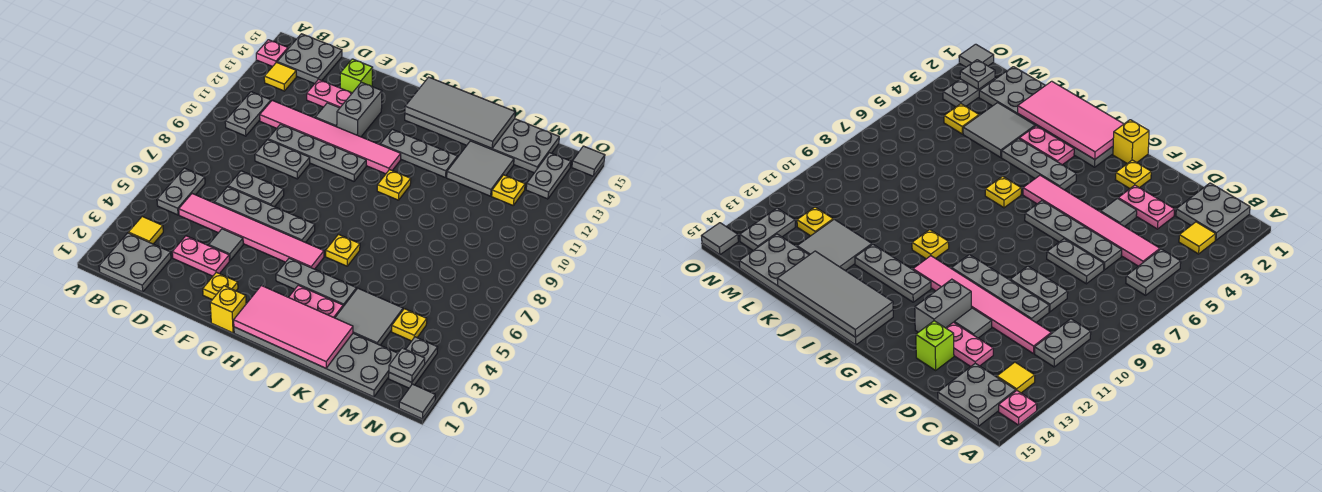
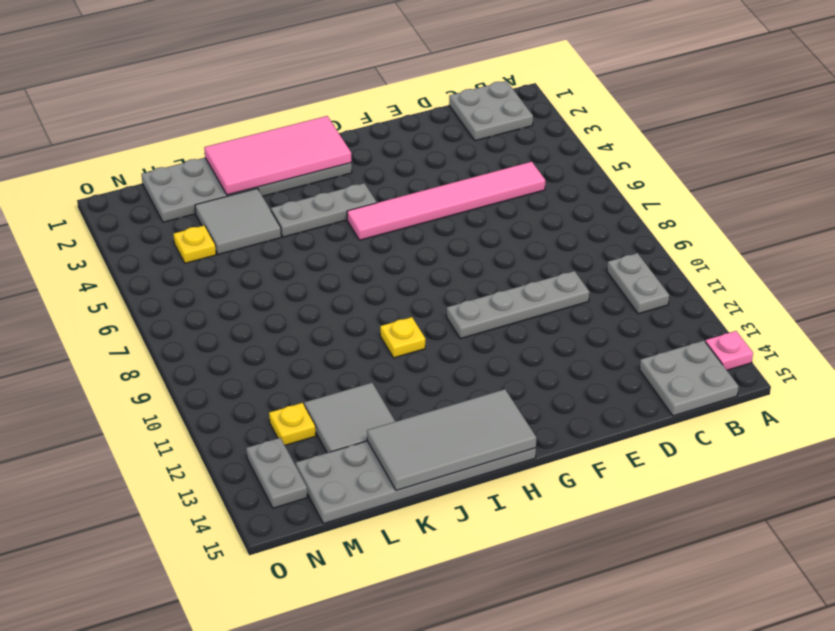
none -> yellow 1x1 tile [128,217,163,244]
none -> grey 1x2 plate [157,168,205,215]
none -> yellow 1x1 tile [264,62,296,91]
none -> pink 1x6 tile [260,100,401,174]

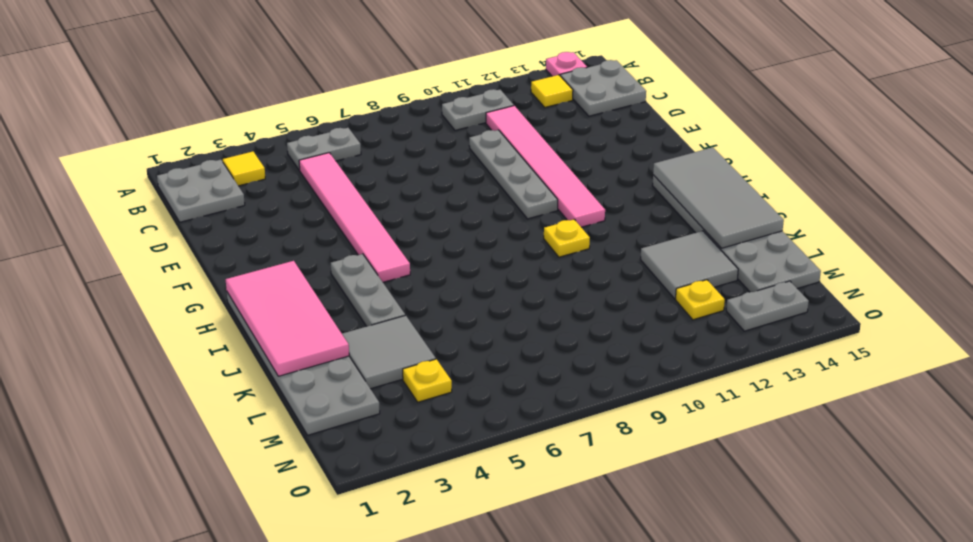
none -> pink 1x2 plate [172,236,229,276]
none -> grey 1x4 plate [214,187,315,243]
none -> grey 1x2 plate [228,171,284,207]
none -> grey 1x2 plate [255,140,310,179]

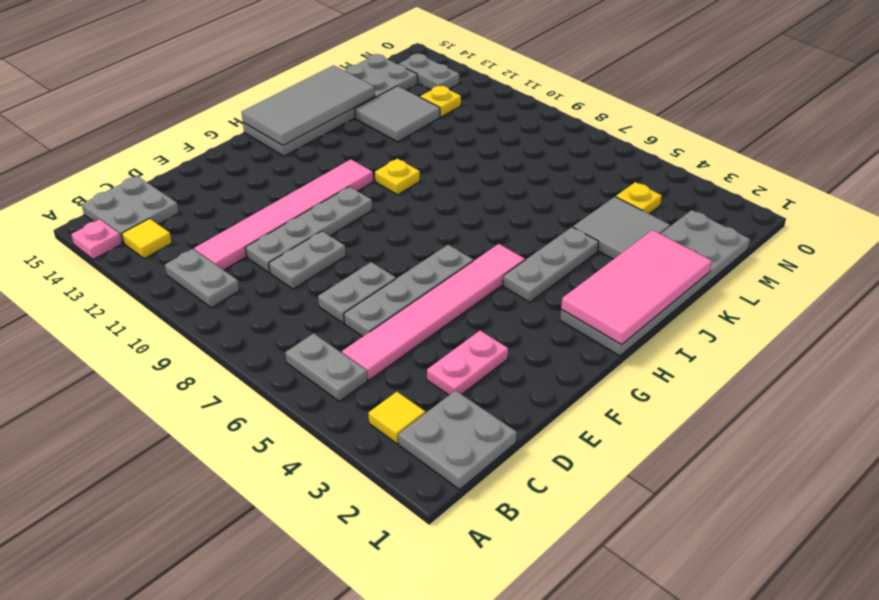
none -> pink 1x2 plate [307,79,352,108]
none -> grey 1x1 tile [209,229,243,260]
none -> grey 1x1 tile [315,103,340,127]
none -> lime 1x1 brick [340,59,373,93]

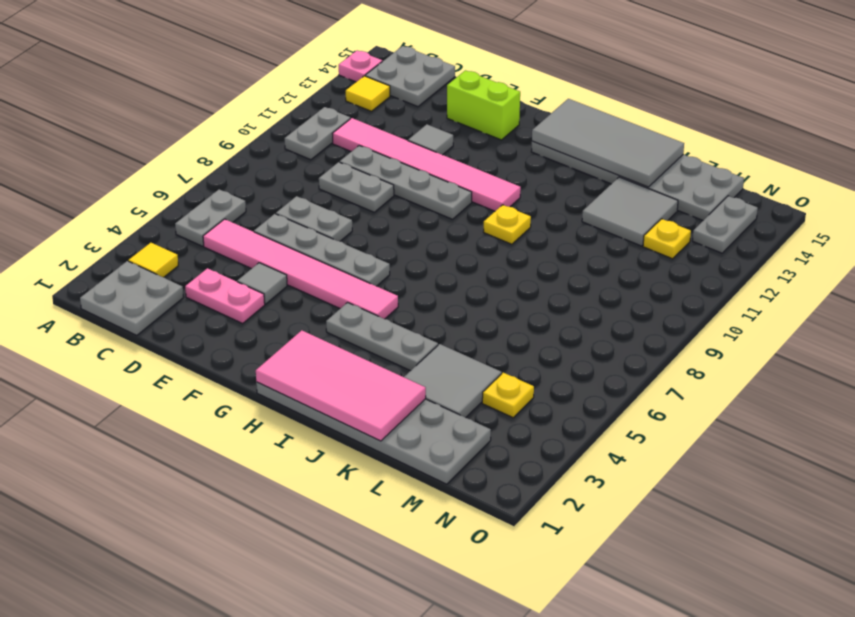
lime 1x2 brick [447,70,520,140] -> lime 1x1 brick [340,59,373,93]
none -> pink 1x2 plate [307,79,352,108]
none -> yellow 1x1 plate [203,272,238,300]
none -> grey 1x2 brick [337,82,382,137]
none -> yellow 1x1 brick [210,286,246,333]

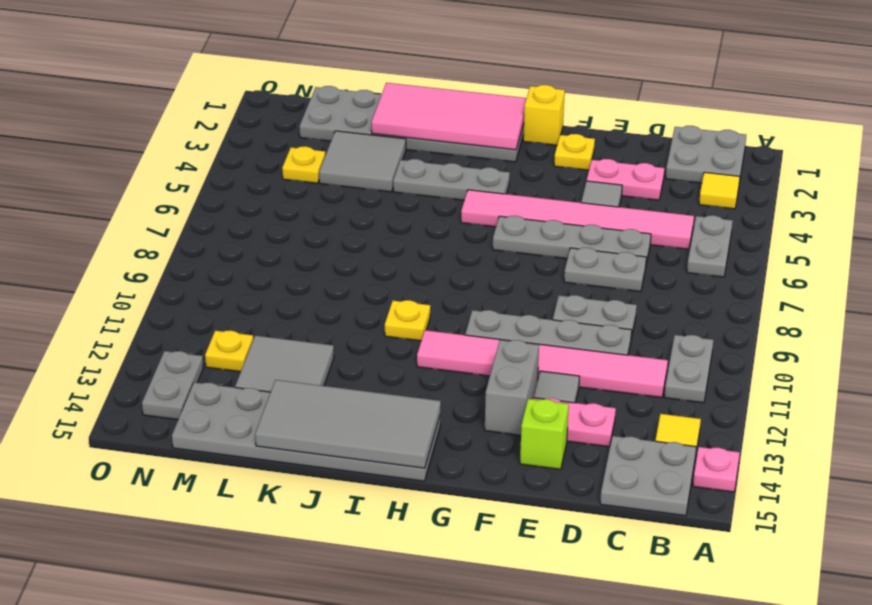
none -> grey 1x3 plate [380,129,457,178]
none -> pink 1x2 plate [289,285,343,318]
none -> yellow 1x1 plate [326,234,360,266]
none -> grey 1x2 plate [389,337,438,388]

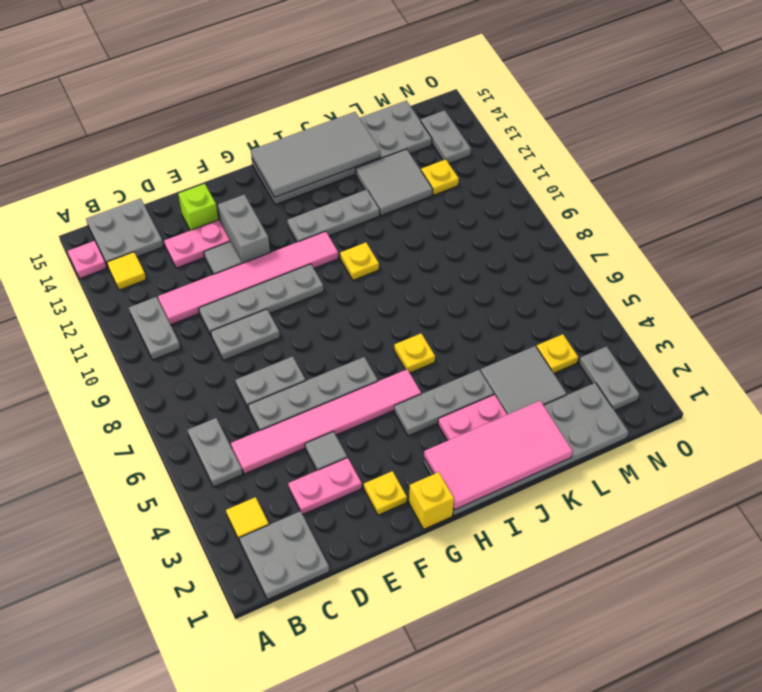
none -> grey 1x1 tile [399,384,435,419]
none -> grey 1x1 tile [572,146,605,176]
none -> grey 1x1 plate [389,348,425,382]

